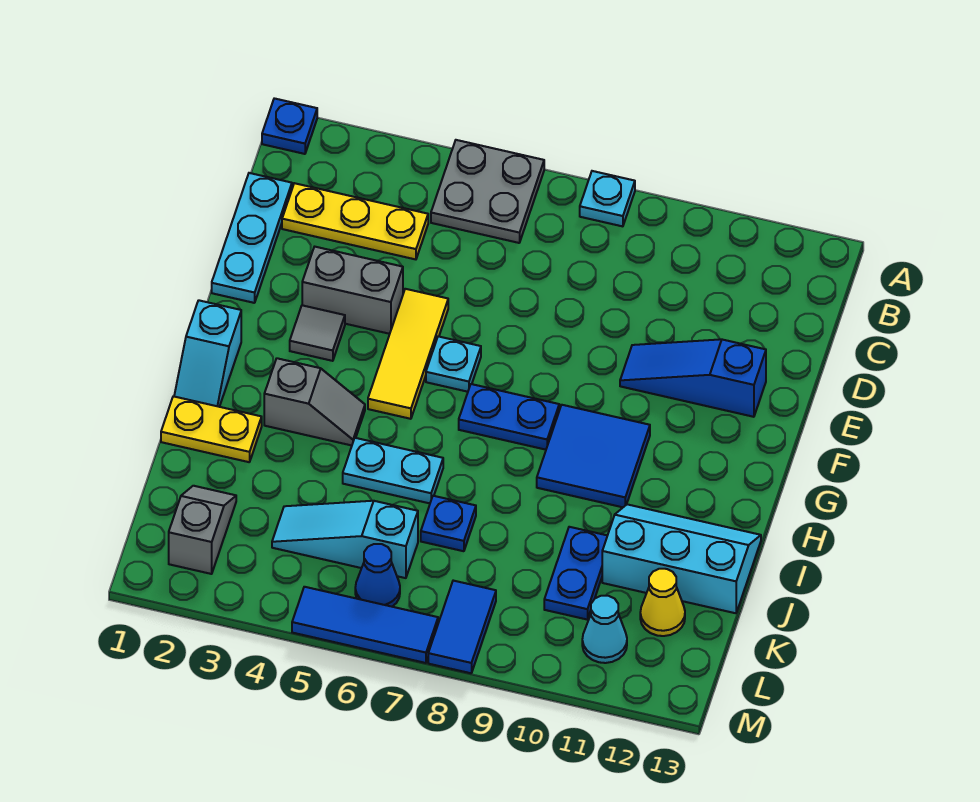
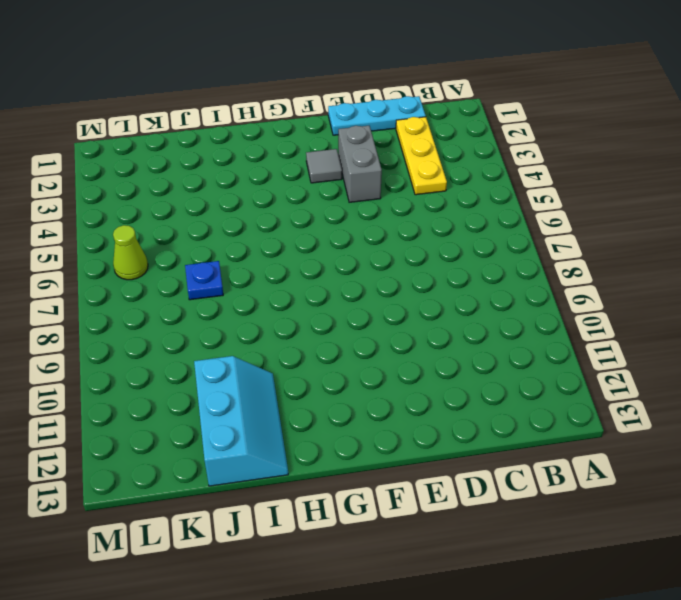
lime 1x1 cone [113,225,148,280] -> blue 1x1 cone [355,544,400,607]
none -> blue 1x1 plate [262,98,317,154]
none -> grey 2x2 plate [431,140,544,243]
none -> cyan 1x1 plate [580,171,635,226]

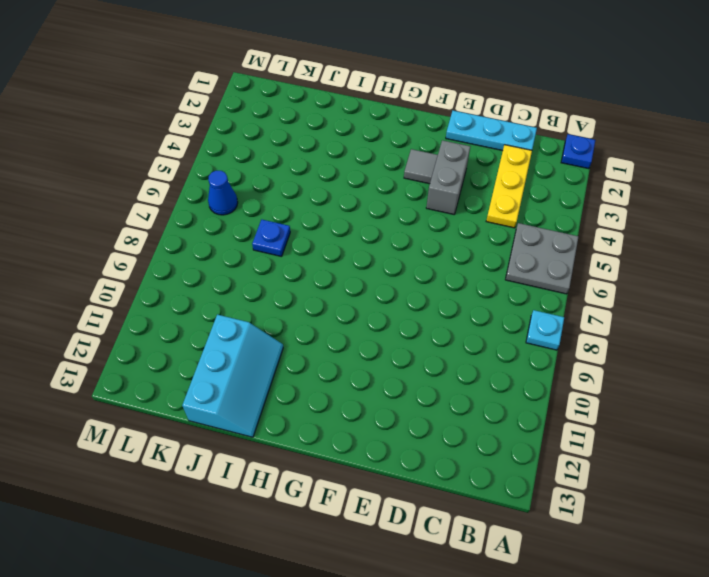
none -> yellow 1x3 tile [368,289,448,419]
none -> blue 1x3 slope [620,339,766,417]
none -> cyan 1x1 plate [426,336,481,392]

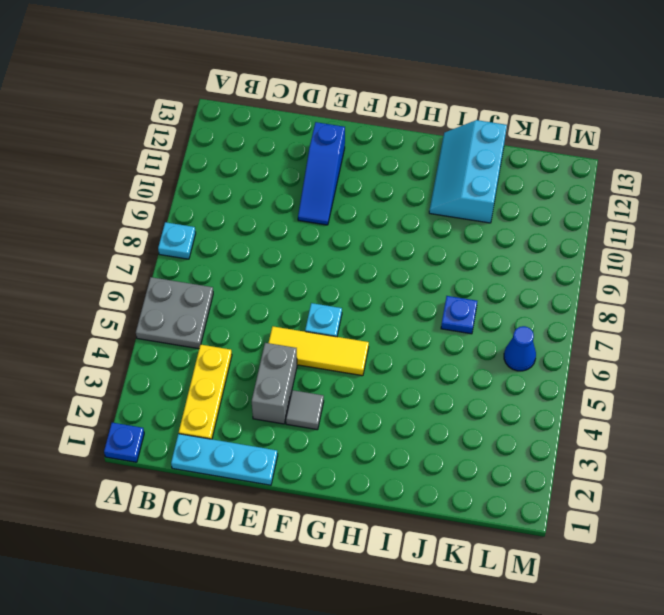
none -> cyan 1x2 slope [174,300,241,407]
none -> blue 1x2 plate [459,384,559,450]
none -> blue 2x2 tile [537,405,650,507]

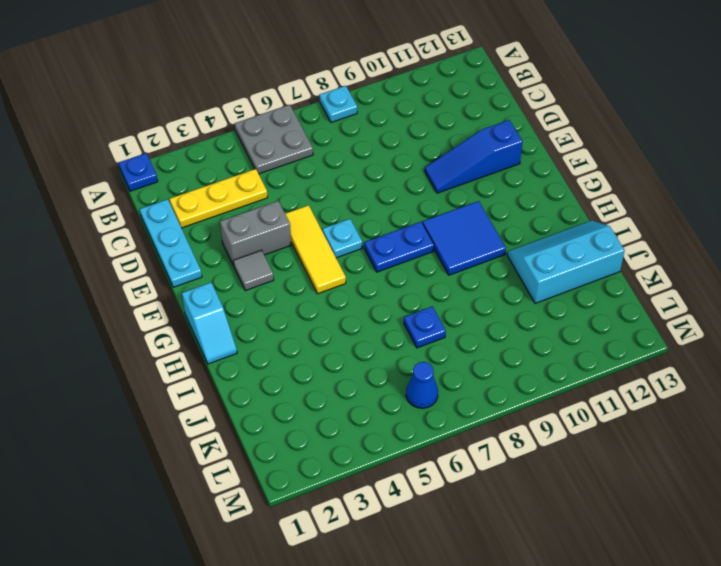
none -> grey 1x2 slope [264,358,365,445]
none -> yellow 1x2 plate [161,396,262,462]
none -> cyan 1x2 plate [343,438,443,503]

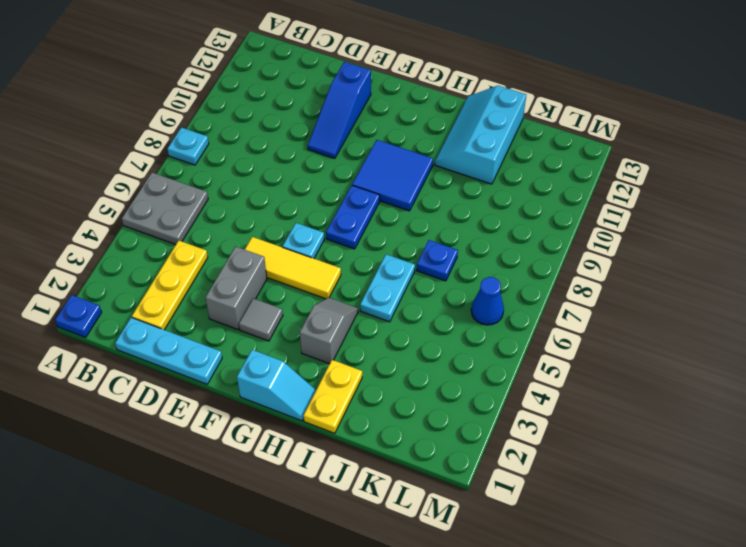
none -> blue 1x2 plate [544,527,607,619]
none -> grey 1x2 slope [169,486,236,574]
none -> cyan 1x3 slope [272,501,418,578]

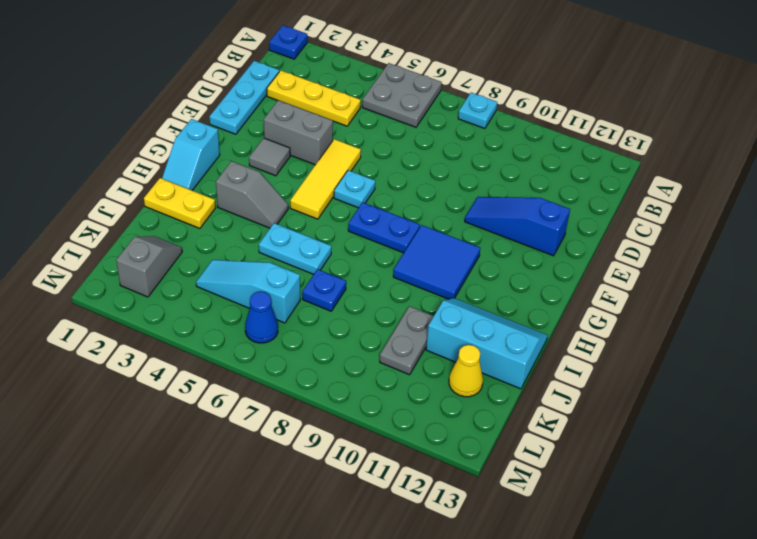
grey 1x2 plate [380,306,434,375] -> blue 1x2 plate [544,527,607,619]
none -> blue 1x2 tile [428,581,496,673]
none -> cyan 1x1 cone [582,596,627,663]
none -> blue 1x3 tile [292,587,438,663]

